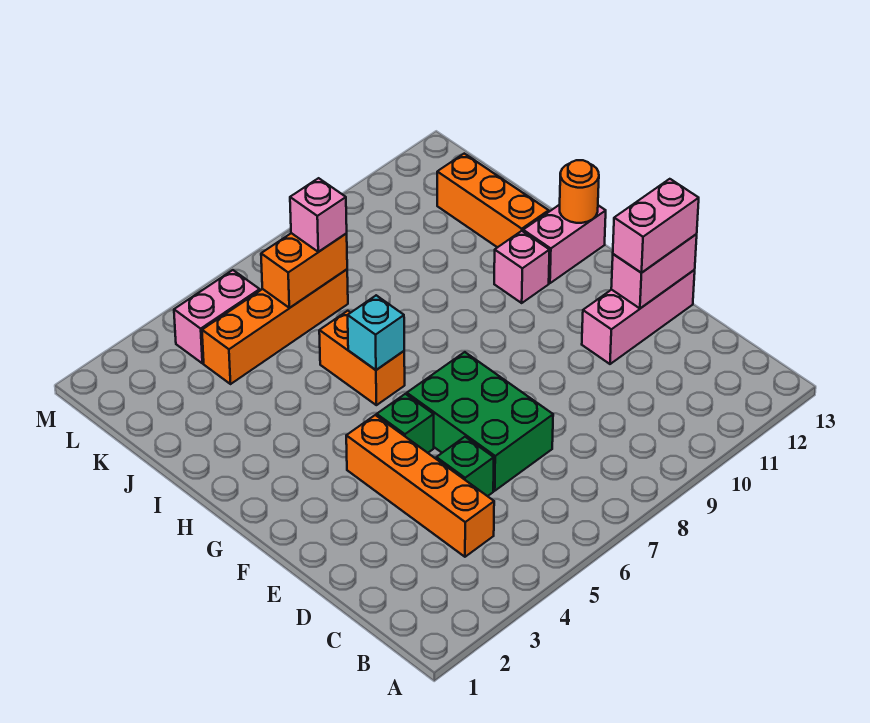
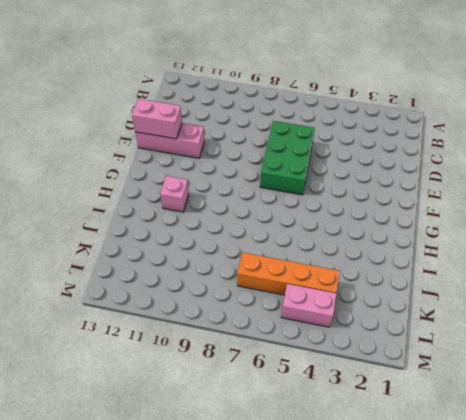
none -> orange 1x4 brick [346,415,494,557]
none -> green 1x1 brick [436,437,494,496]
none -> green 1x1 brick [377,394,434,453]

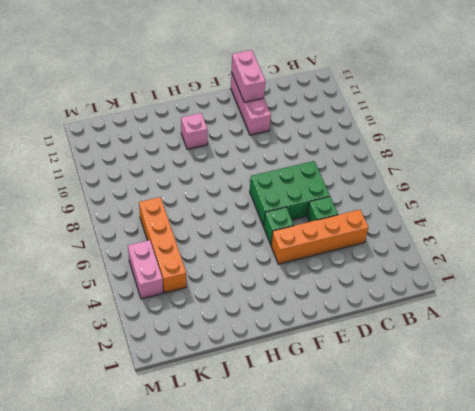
none -> orange 1x2 brick [319,311,405,405]
none -> pink 1x2 brick [523,205,606,283]
none -> orange 1x3 brick [437,154,549,248]

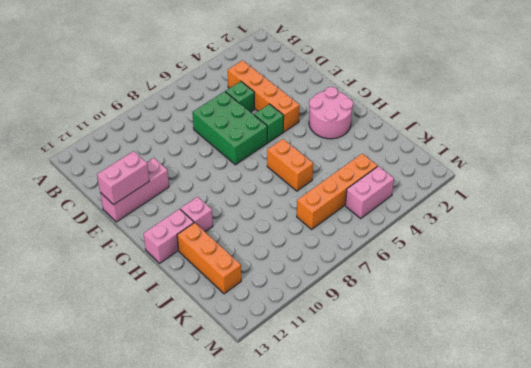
pink 2x2 round brick [309,87,353,139] -> none
none -> cyan 1x1 brick [348,295,404,370]
none -> orange 1x1 round brick [560,160,599,223]
none -> orange 1x2 brick [261,233,347,308]

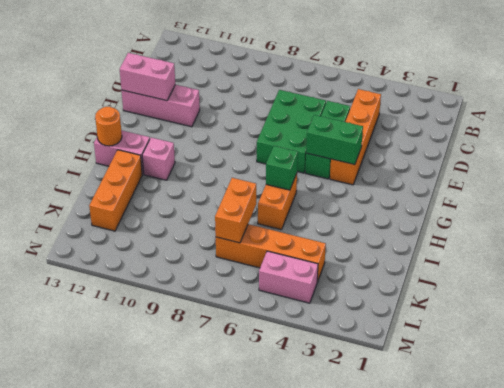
green 1x2 brick [306,115,363,165] -> none
green 1x1 brick [266,146,298,190] -> cyan 1x1 brick [348,295,404,370]
orange 1x2 brick [215,178,256,243] -> orange 1x2 brick turned to [261,233,347,308]
none -> pink 1x2 brick [613,179,699,273]
none -> pink 1x1 brick [290,178,347,252]

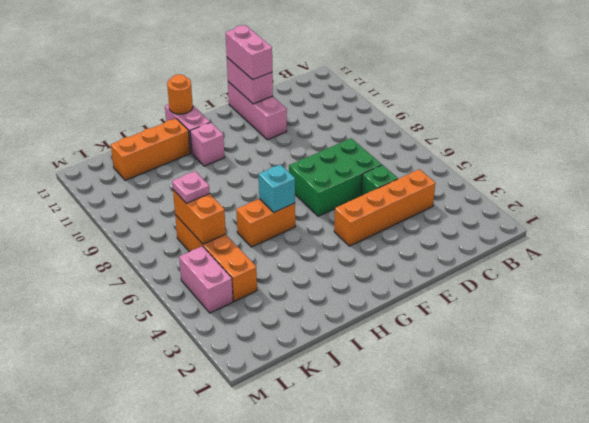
pink 1x1 plate [172,171,210,203] -> pink 1x1 brick [290,178,347,252]
none -> green 1x1 brick [377,394,434,453]

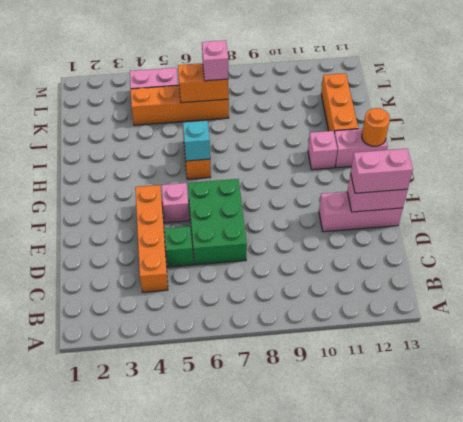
pink 1x1 brick [162,183,189,223] -> green 1x1 brick [377,394,434,453]

